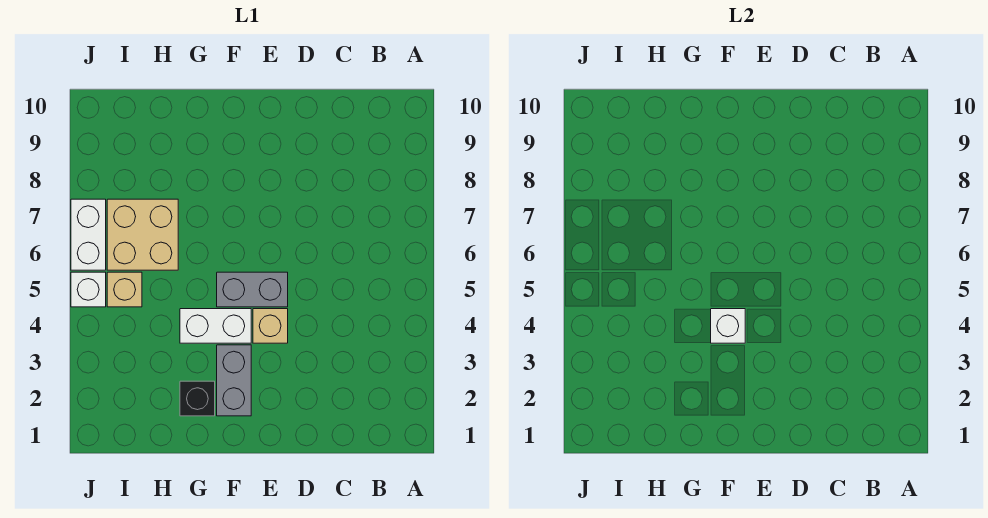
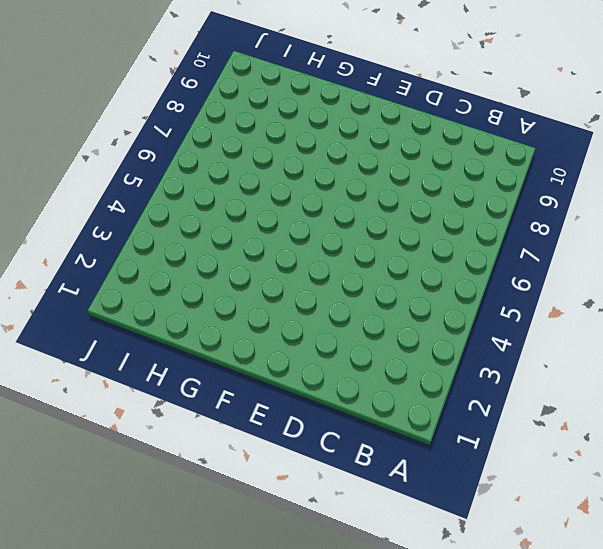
none -> tan 1x1 brick [253,309,288,343]
none -> grey 1x2 brick [217,272,288,307]

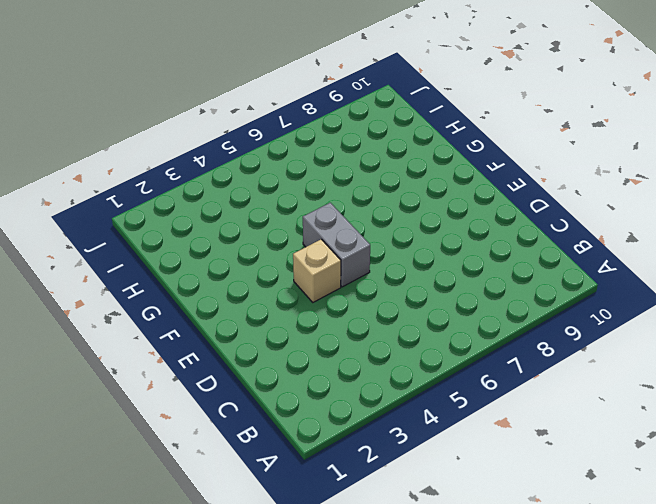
none -> grey 1x2 brick [217,345,251,416]
none -> white 1x2 brick [180,309,251,343]

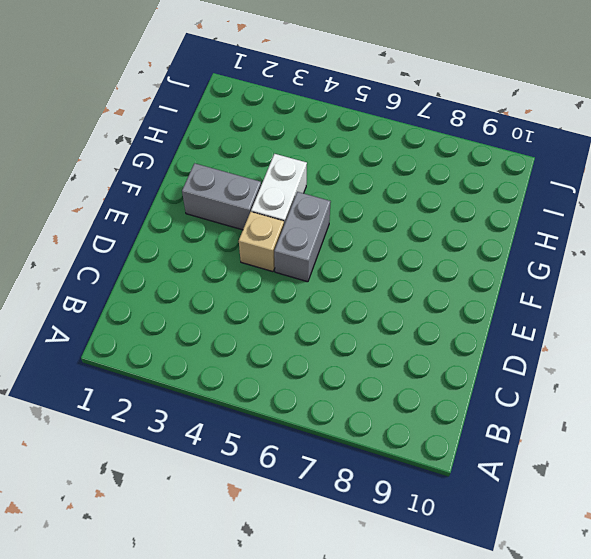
none -> black 1x1 brick [180,381,215,416]
none -> tan 2x2 brick [107,199,178,270]

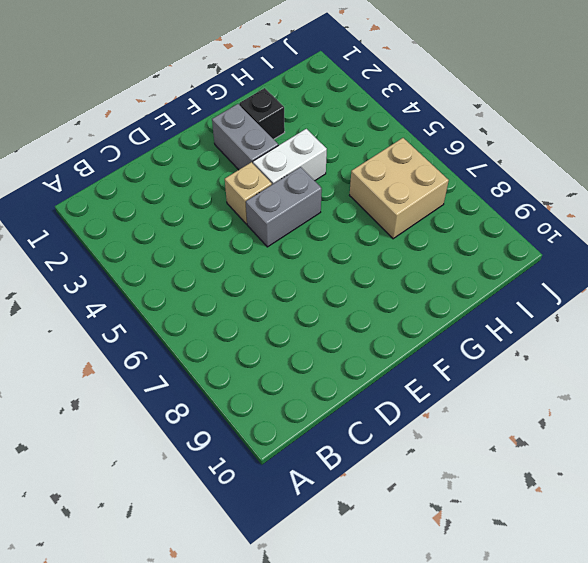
none -> tan 1x1 brick [107,272,142,307]
none -> white 1x1 brick [71,272,106,307]

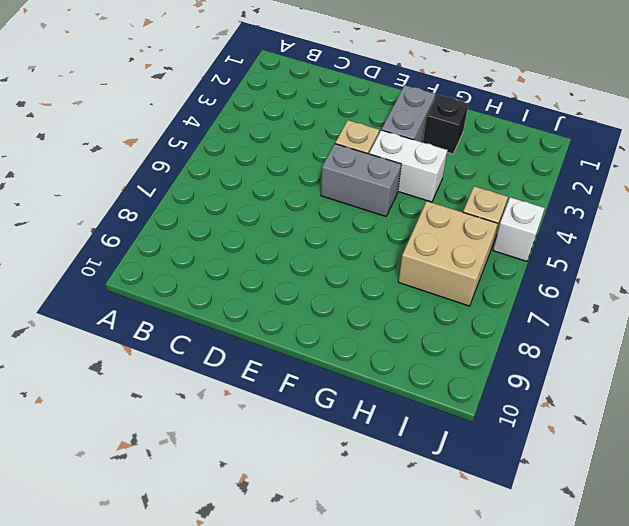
none -> white 1x2 brick [71,199,106,270]
none -> white 1x1 brick [711,309,745,343]

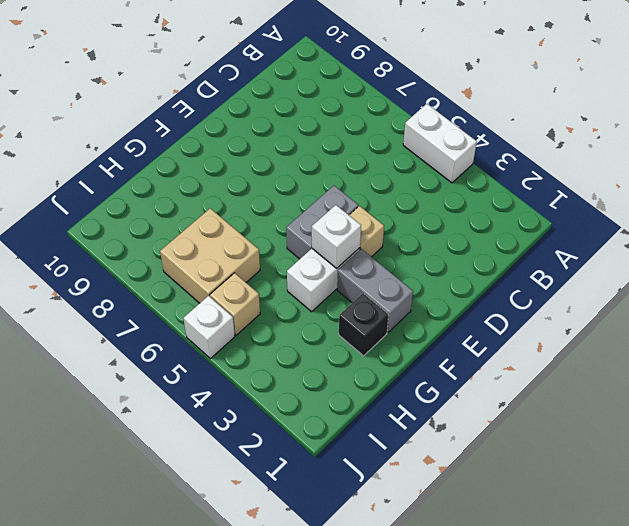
white 1x2 brick [403,104,477,183] -> white 1x2 brick moved to [71,199,106,270]

